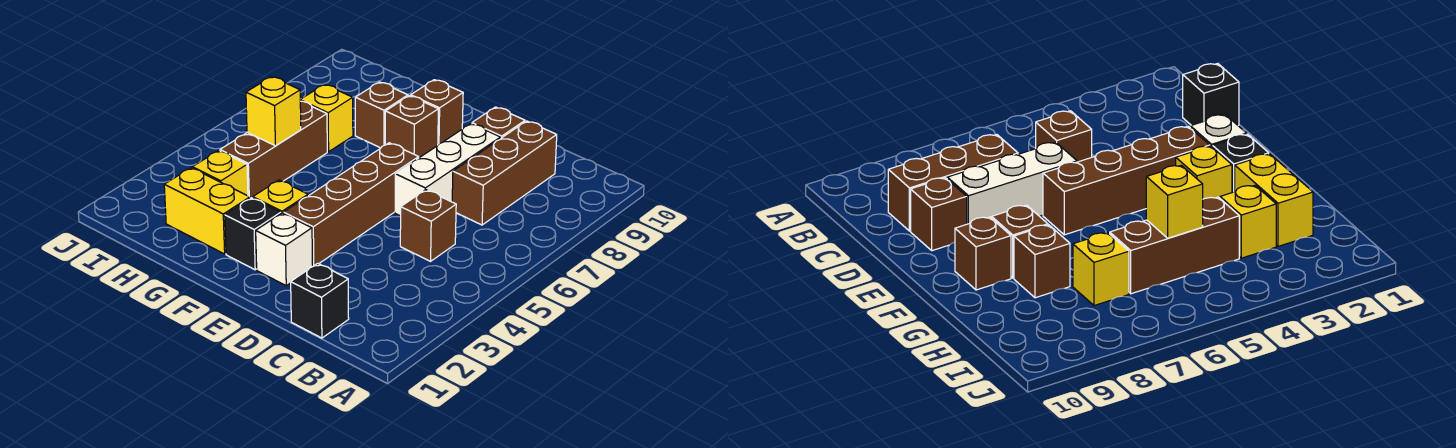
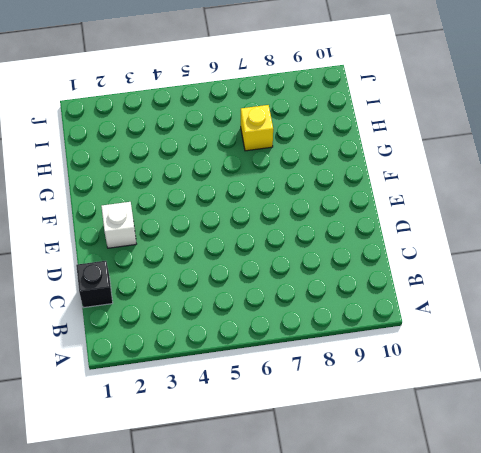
none -> brown 1x1 brick [400,190,456,261]
none -> brown 1x3 brick [452,121,557,225]
none -> white 1x3 brick [395,124,501,216]

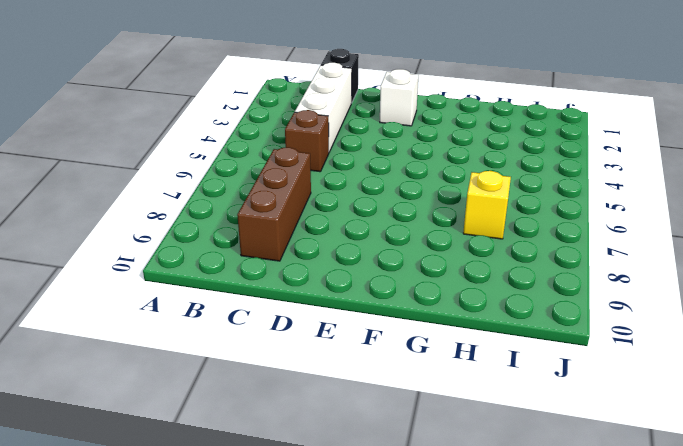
white 1x3 brick [295,63,352,152] -> white 1x3 brick moved to [395,124,501,216]
none -> brown 1x1 brick [472,107,525,138]
none -> brown 1x4 brick [284,143,419,266]
none -> black 1x1 brick [225,198,281,270]

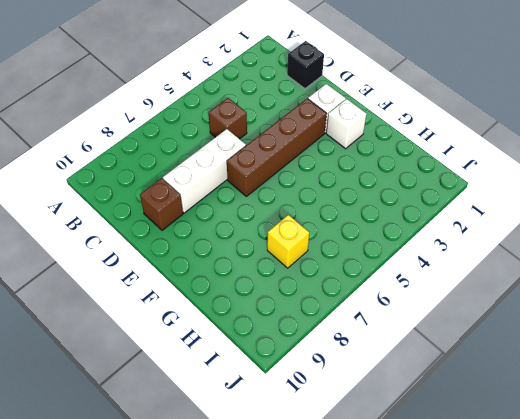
white 1x1 brick [326,99,367,149] -> black 1x1 brick [225,198,281,270]
none -> brown 1x3 brick [452,121,557,225]
none -> yellow 1x1 brick [253,180,308,213]
none -> brown 1x1 brick [385,96,438,158]

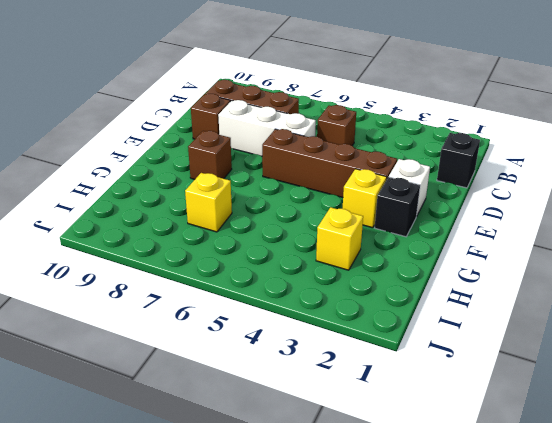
none -> brown 1x1 brick [411,80,463,145]
none -> yellow 1x2 brick [164,168,250,254]
none -> brown 1x1 brick [355,82,408,148]

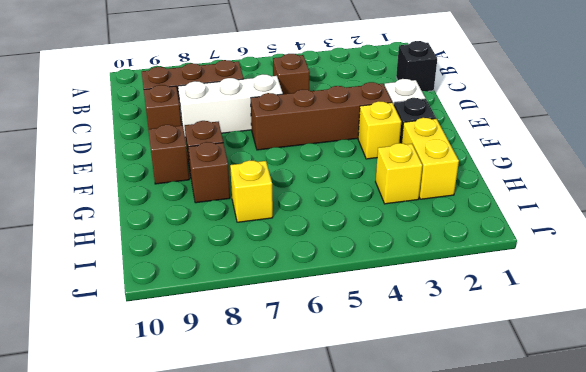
none -> brown 1x3 brick [220,101,327,198]
none -> yellow 1x1 brick [246,77,301,146]

